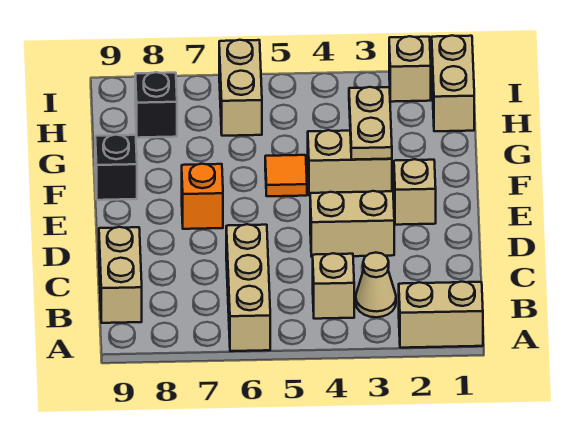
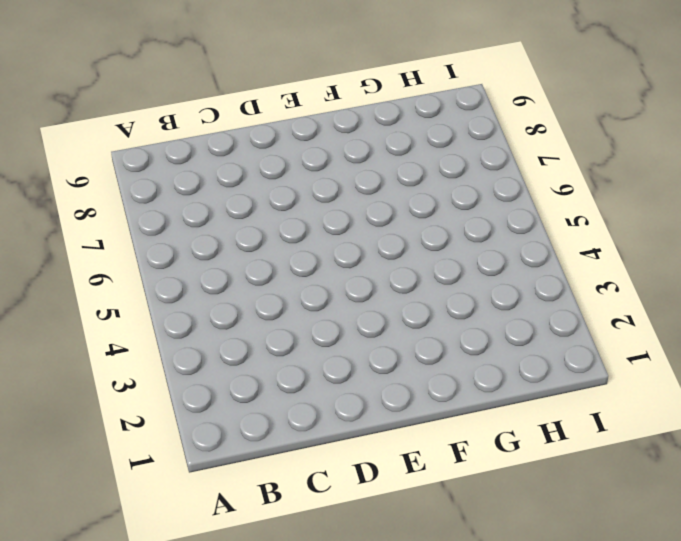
none -> tan 1x2 brick [399,282,483,348]
none -> tan 1x3 brick [226,224,270,351]
none -> tan 1x1 cone [356,253,396,317]

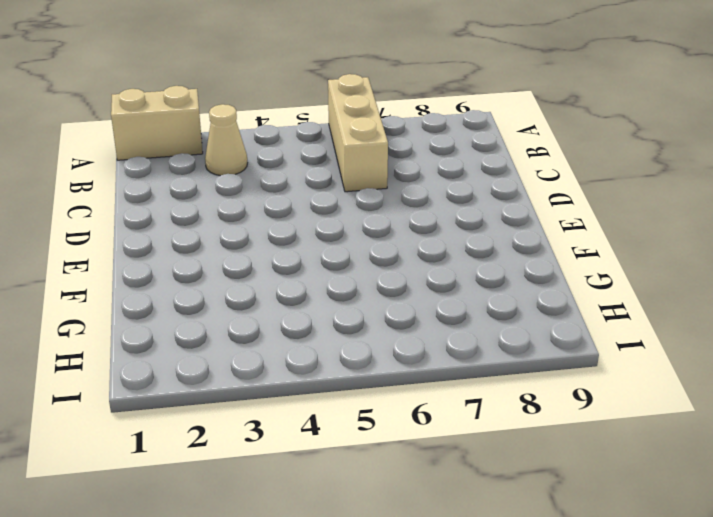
none -> tan 1x1 brick [313,253,354,319]
none -> tan 1x2 brick [99,227,142,323]
none -> tan 1x2 brick [310,191,394,257]

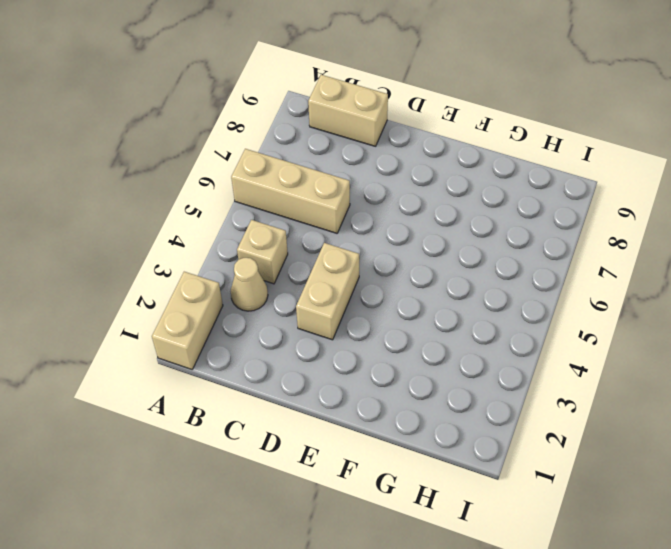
none -> tan 1x1 brick [394,159,436,225]
none -> orange 1x1 brick [182,164,223,229]
none -> tan 1x2 brick [308,130,392,196]

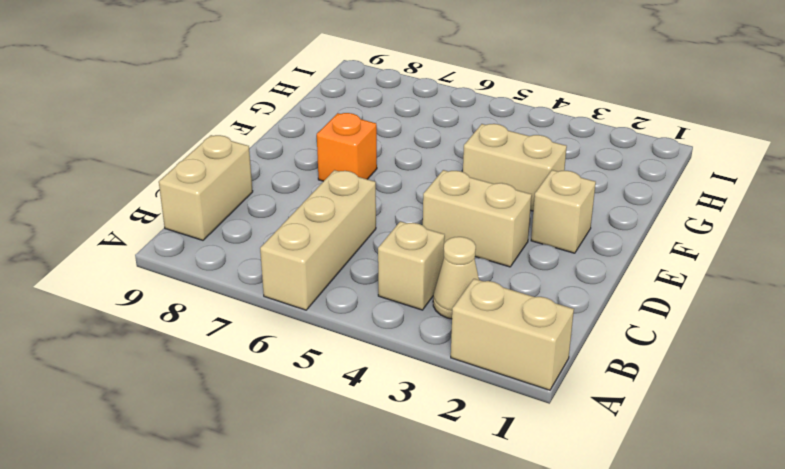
none -> orange 1x1 tile [265,155,307,196]
none -> black 1x1 brick [95,135,137,200]
none -> tan 1x2 brick [432,35,474,131]

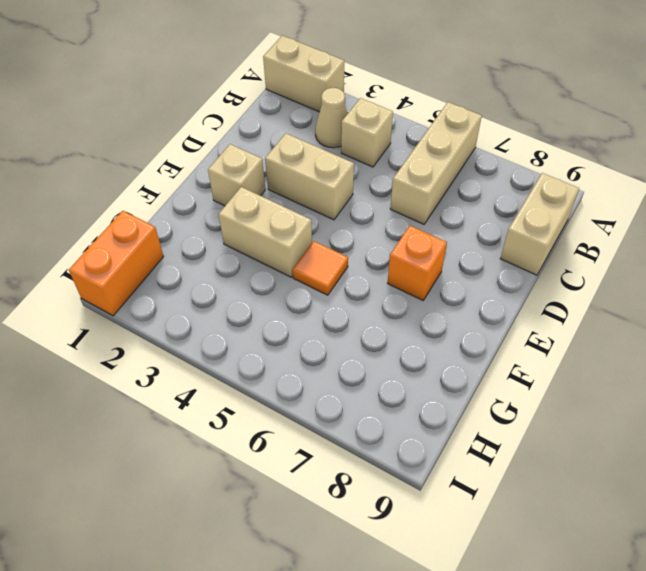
orange 1x2 brick [69,211,164,316] -> tan 1x2 brick [432,35,474,131]
none -> black 1x1 brick [95,135,137,200]
none -> tan 1x2 brick [219,40,262,136]
none -> black 1x1 brick [135,72,177,138]

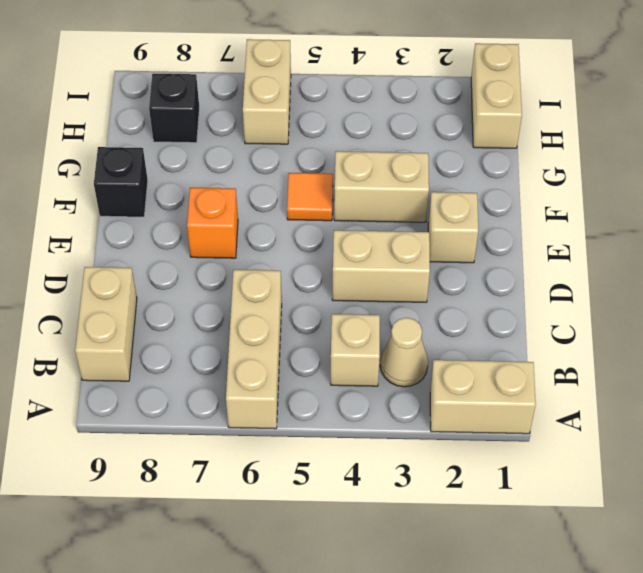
none -> tan 1x1 brick [389,36,431,102]
none -> tan 1x2 plate [349,87,392,160]

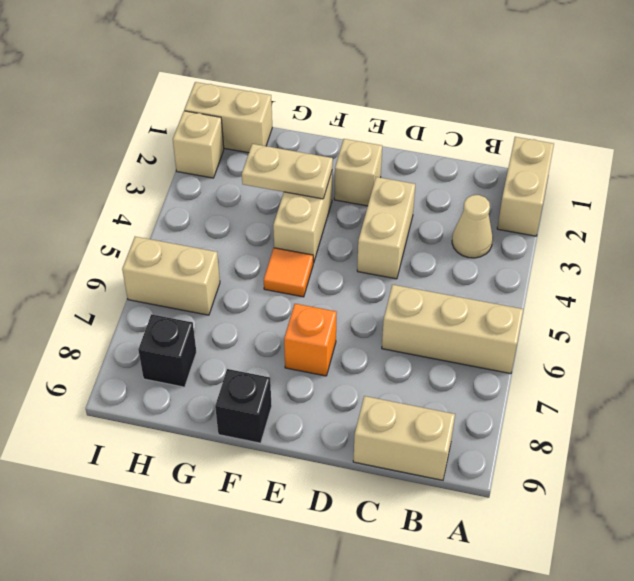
none -> tan 1x1 brick [313,253,354,319]

